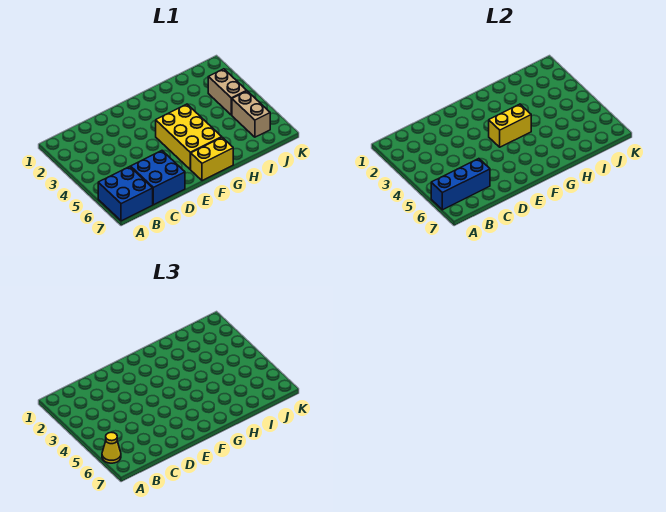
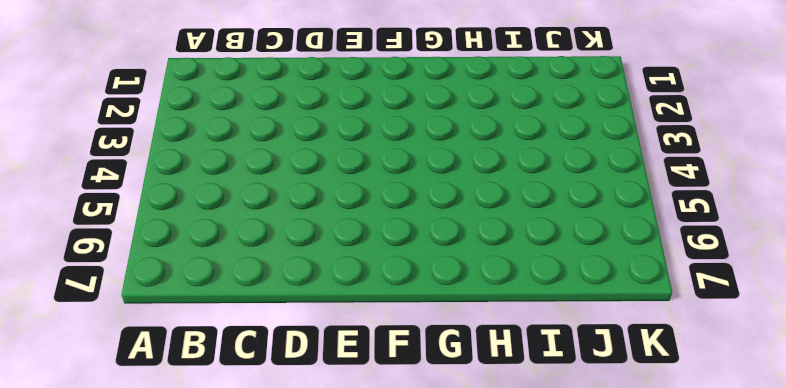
none -> blue 2x2 brick [98,167,153,221]
none -> blue 2x2 brick [131,151,185,205]

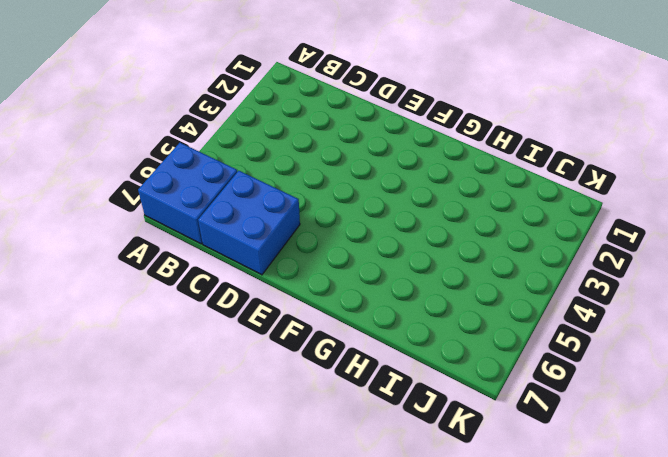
none -> yellow 2x3 brick [156,104,222,169]
none -> yellow 1x2 brick [190,137,233,181]

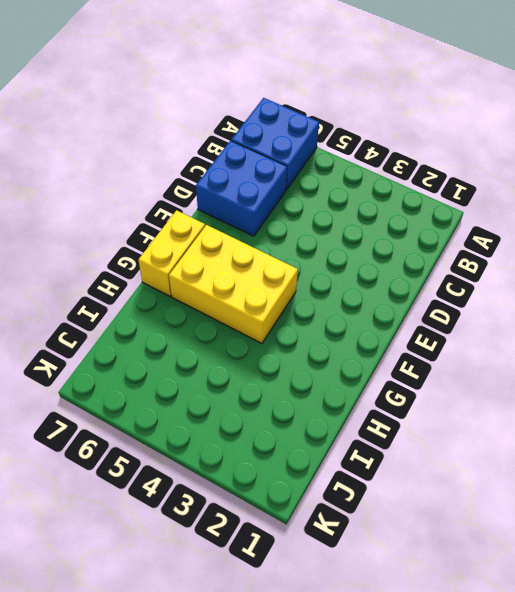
none -> tan 1x2 brick [208,69,247,115]
none -> tan 1x2 brick [232,91,270,137]

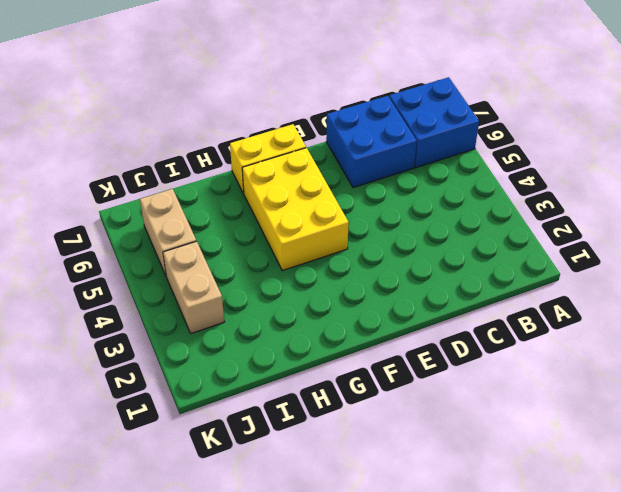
none -> blue 1x3 brick [431,159,490,210]
none -> yellow 1x2 brick [489,104,531,147]

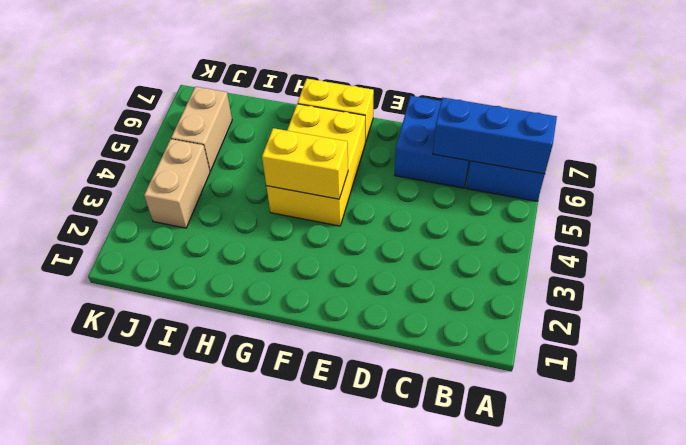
none -> yellow 1x1 cone [102,432,121,463]

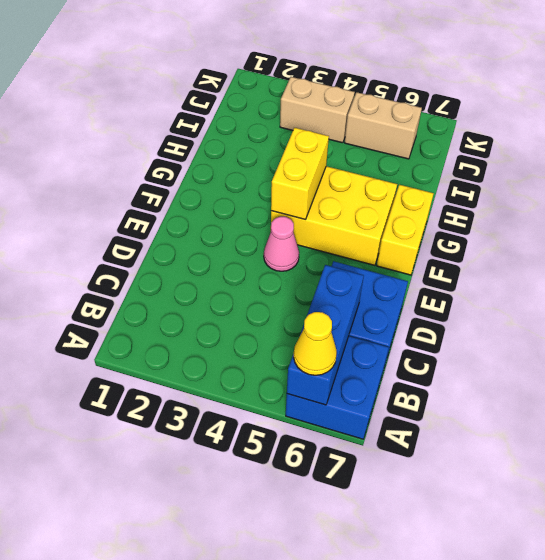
pink 1x1 cone [264,217,299,271] -> none

